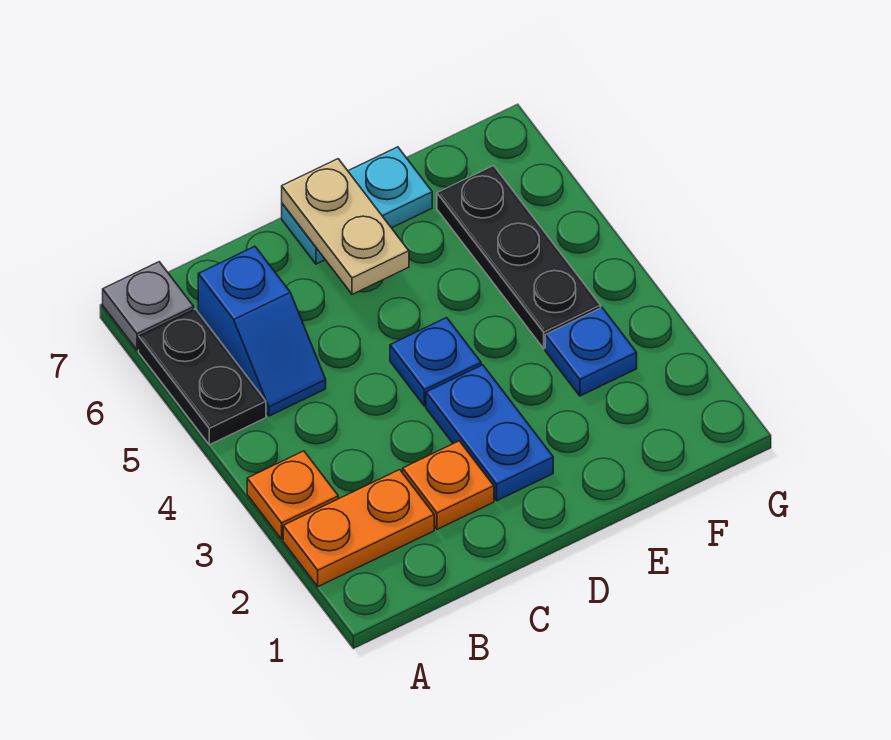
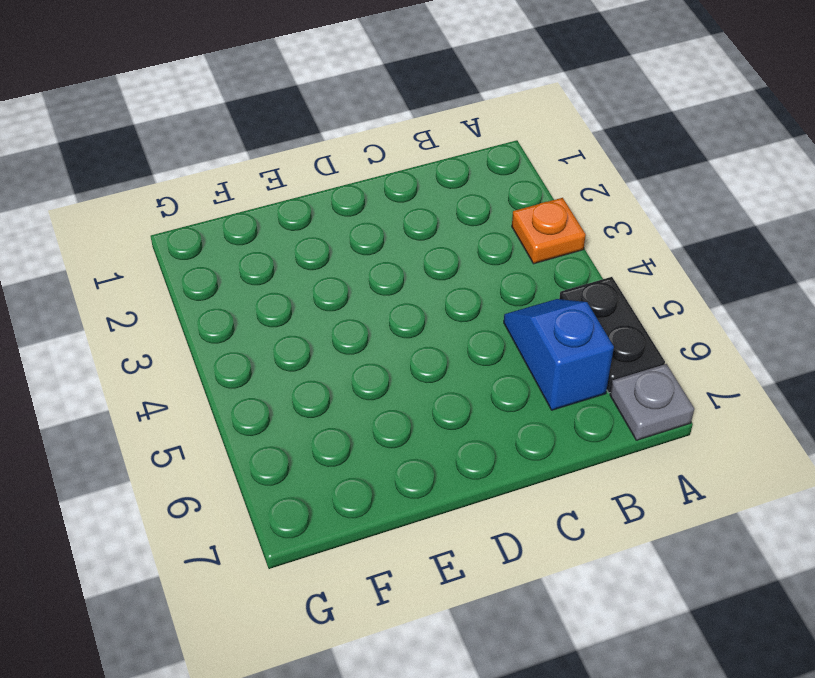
none -> orange 1x2 plate [283,470,434,587]
none -> orange 1x1 plate [403,441,494,529]
none -> blue 1x2 plate [426,365,553,501]

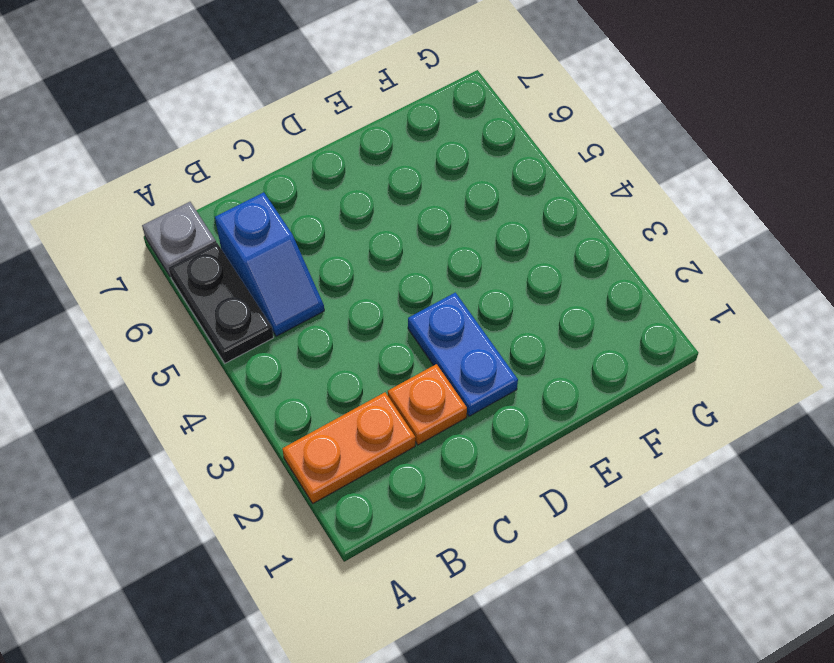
none -> orange 1x1 plate [247,451,338,539]
none -> blue 1x1 plate [390,318,481,406]
none -> cyan 1x2 plate [282,147,432,264]

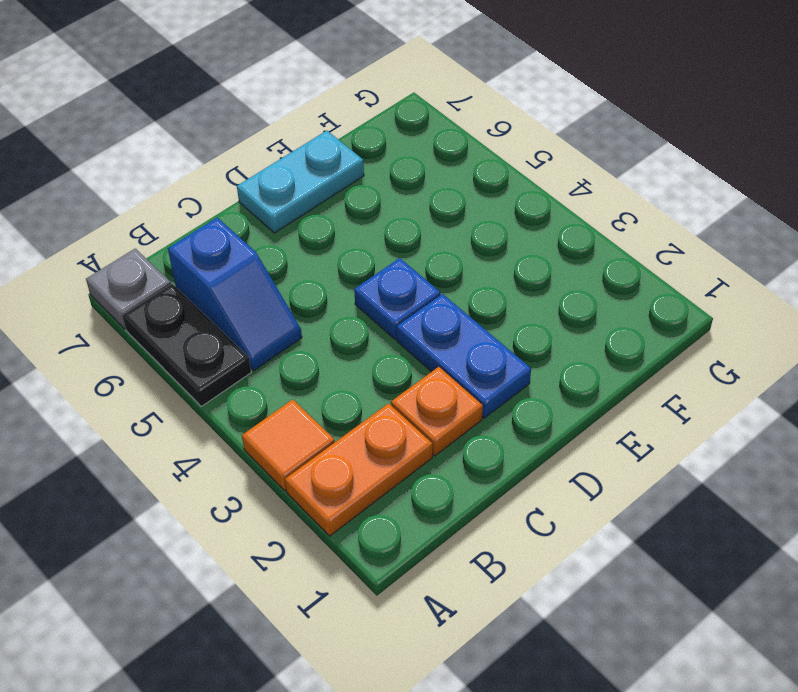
orange 1x1 tile [242,399,335,491] -> orange 1x1 plate [247,451,338,539]
none -> blue 1x1 plate [545,308,637,396]
none -> black 1x3 plate [437,166,600,348]
none -> tan 1x2 plate [282,159,409,294]

